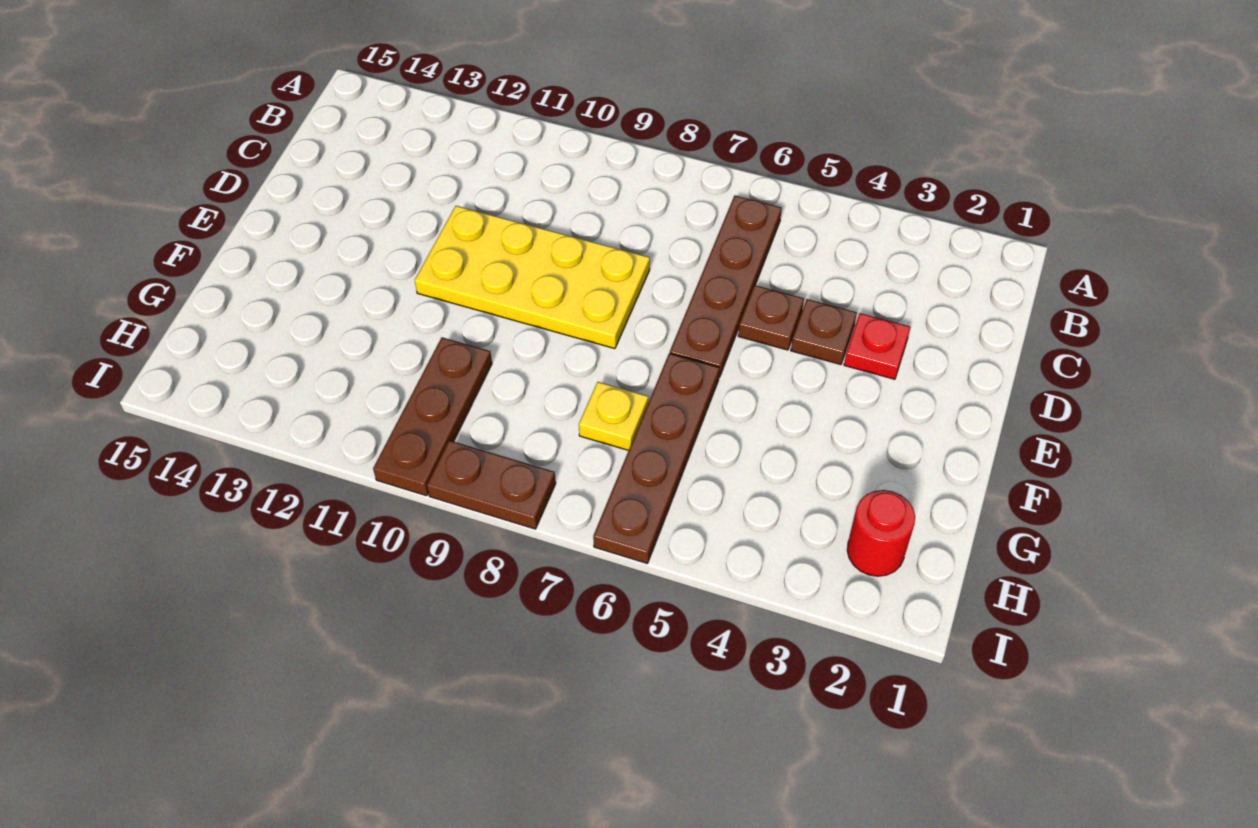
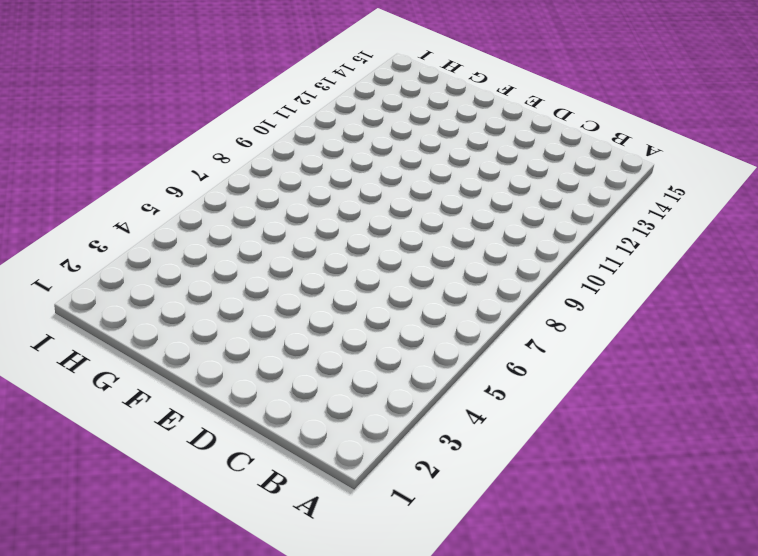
none -> brown 1x4 plate [670,196,782,377]
none -> red 1x1 plate [844,313,910,379]

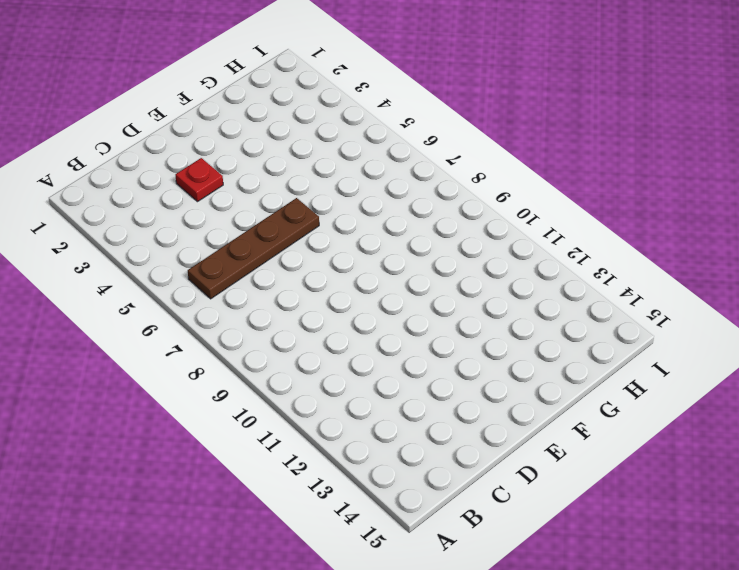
none -> brown 1x1 plate [791,299,857,365]
none -> brown 1x1 plate [738,285,804,350]

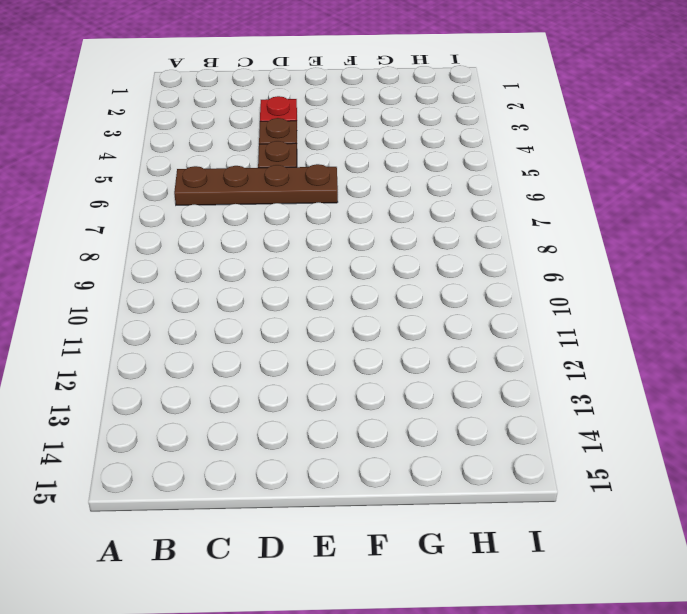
none -> yellow 2x4 plate [415,206,650,349]
none -> brown 1x4 plate [593,353,720,563]

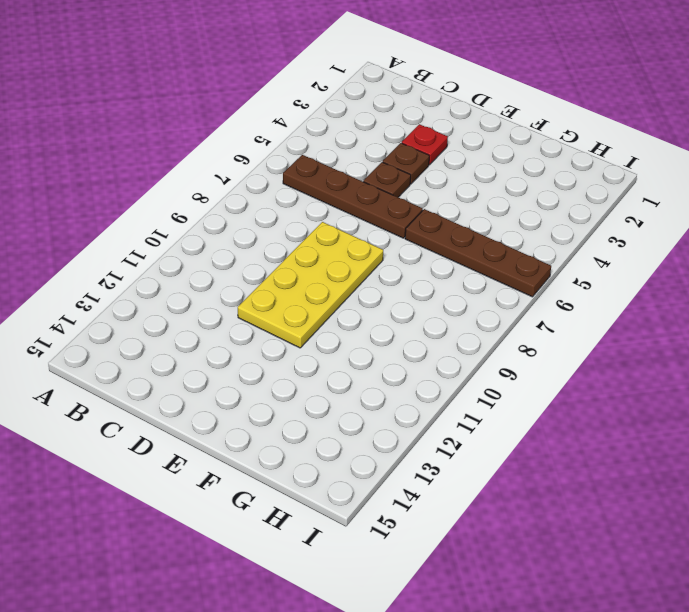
none -> yellow 1x1 plate [579,382,648,450]
none -> brown 1x3 plate [373,337,492,496]

